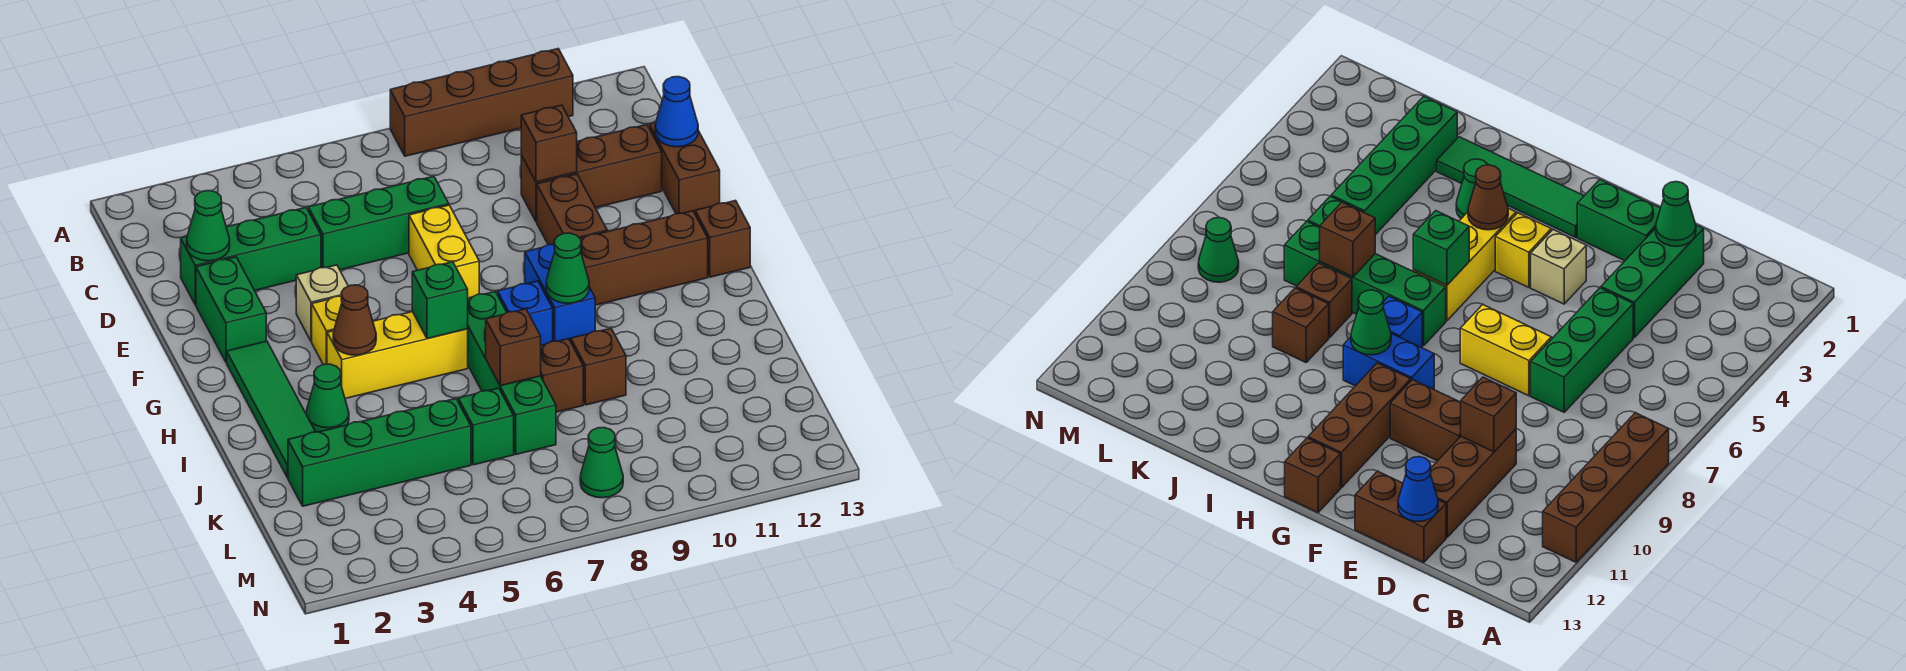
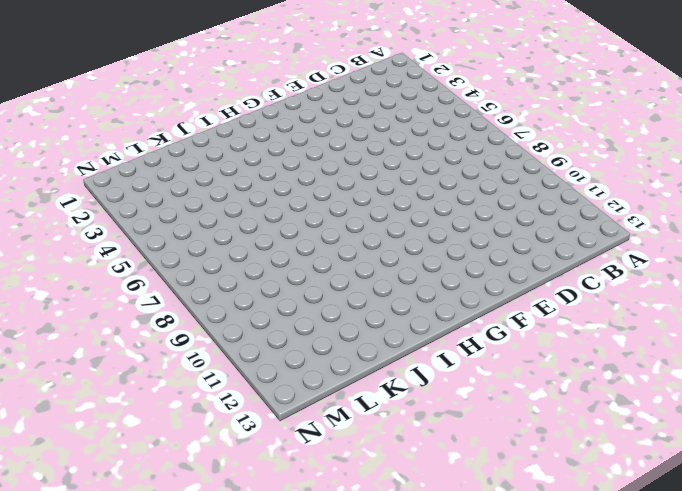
none -> brown 1x4 brick [390,49,573,156]
none -> green 1x3 brick [181,208,321,305]
none -> green 1x3 brick [308,176,449,270]
none -> brown 1x3 brick [521,125,662,222]

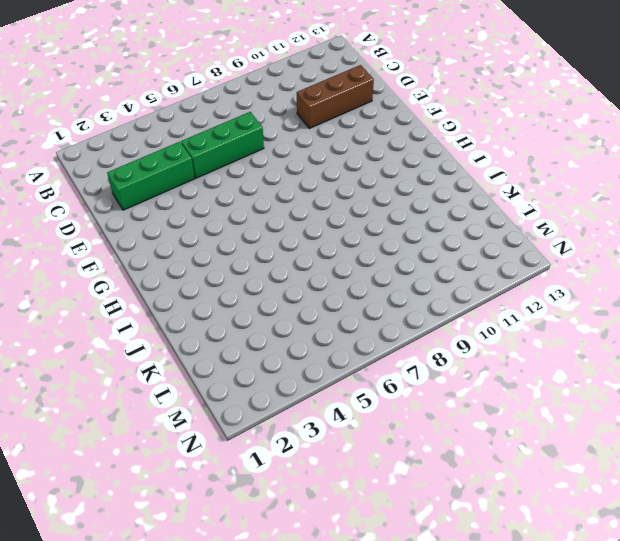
none -> brown 1x4 brick [390,49,573,156]
none -> brown 1x2 brick [649,122,720,214]
none -> green 1x2 brick [196,257,266,362]
none -> yellow 1x2 brick [409,205,479,298]

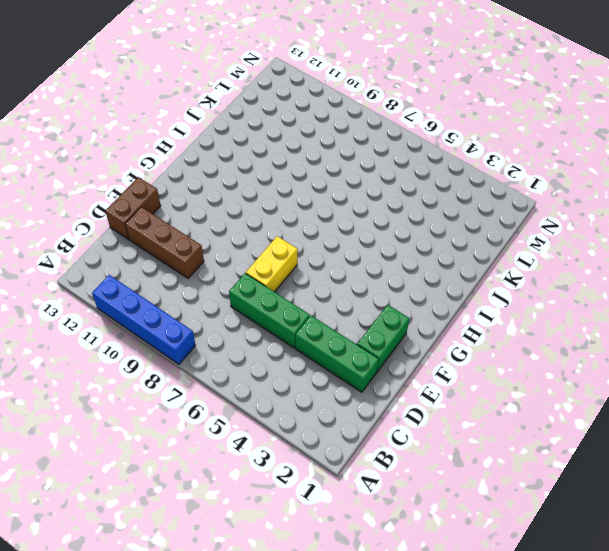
blue 1x4 brick [92,275,195,364] -> brown 1x4 brick [390,49,573,156]
none -> brown 1x2 brick [537,174,607,245]
none -> tan 1x1 brick [296,265,348,342]
none -> green 1x4 tile [227,341,315,478]
none -> yellow 1x1 brick [312,296,342,365]

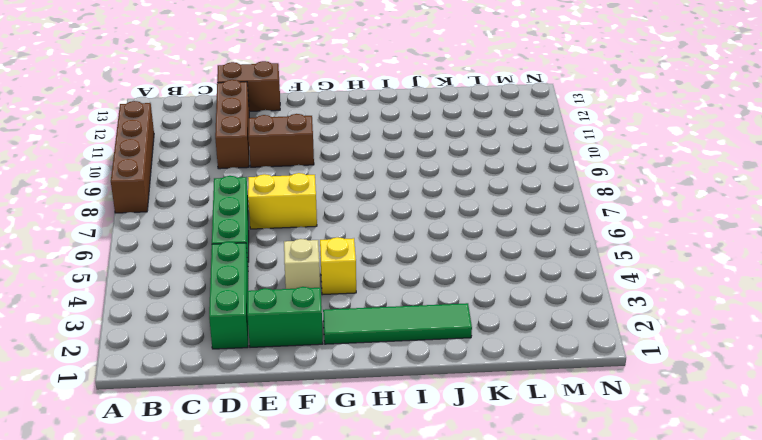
none -> blue 1x2 brick [525,244,595,342]
none -> brown 1x3 brick [580,211,708,305]
none -> brown 1x1 brick [695,201,750,277]
none -> yellow 1x3 brick [327,312,468,398]

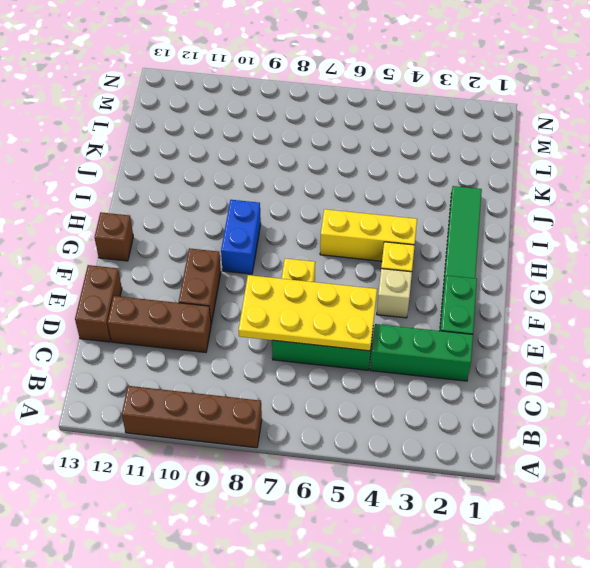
yellow 2x4 plate [239,275,377,351] -> none
none -> brown 1x3 brick [580,211,708,305]
none -> green 1x4 brick [468,292,556,454]
none -> blue 1x1 brick [498,281,553,345]
none -> green 1x1 cone [306,364,349,432]

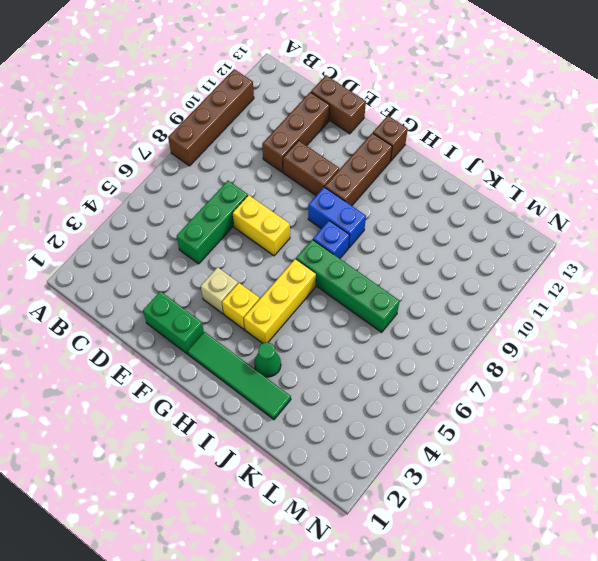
none -> green 1x3 brick [181,208,321,305]
none -> brown 1x1 brick [541,339,583,412]
none -> brown 1x1 brick [571,328,626,405]
none -> green 1x4 brick [288,399,471,506]

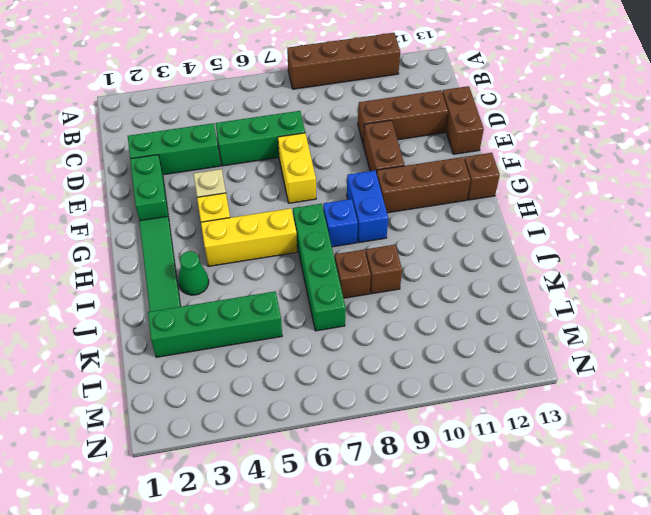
none -> green 1x1 brick [458,388,514,465]
none -> green 1x1 cone [580,428,623,498]
none -> green 1x1 cone [187,191,230,261]
none -> brown 1x1 brick [521,105,577,182]

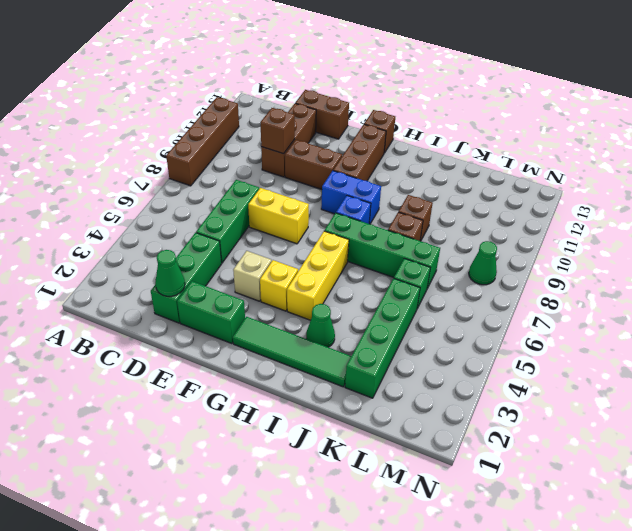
none -> blue 1x1 cone [655,77,698,147]
none -> brown 1x1 cone [333,285,376,355]
none -> green 1x1 brick [412,262,468,338]
none -> green 1x1 cone [546,233,589,303]

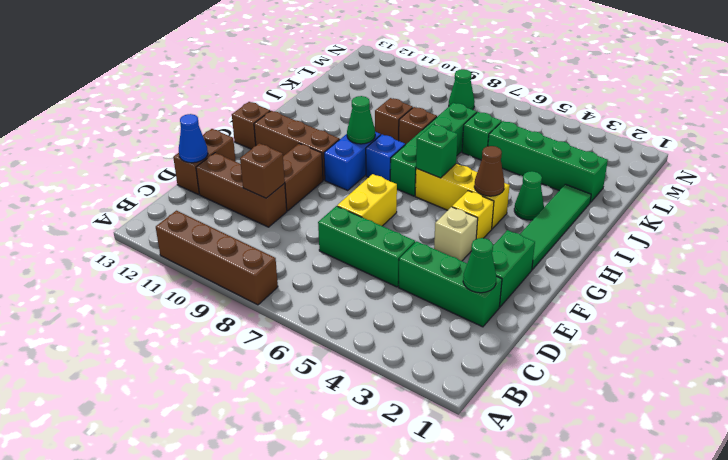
none -> brown 1x1 brick [486,309,541,386]

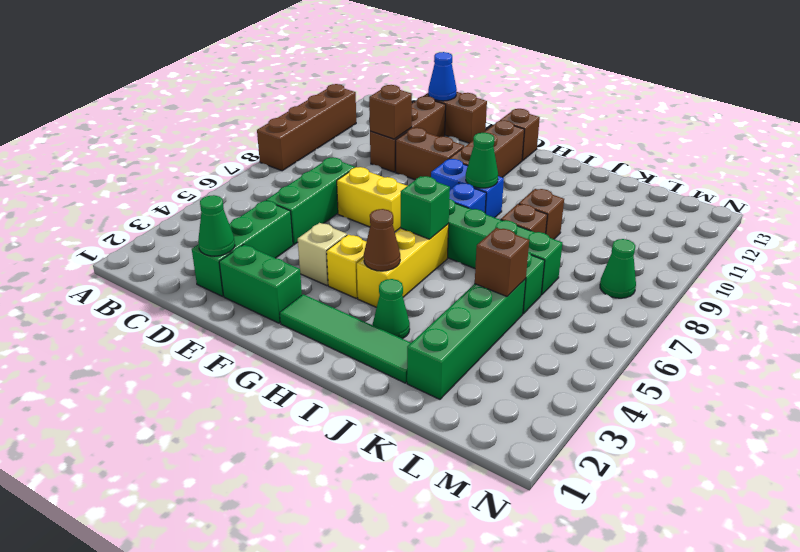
brown 1x1 brick [475,228,529,296] -> brown 1x1 brick moved to [486,309,541,386]

